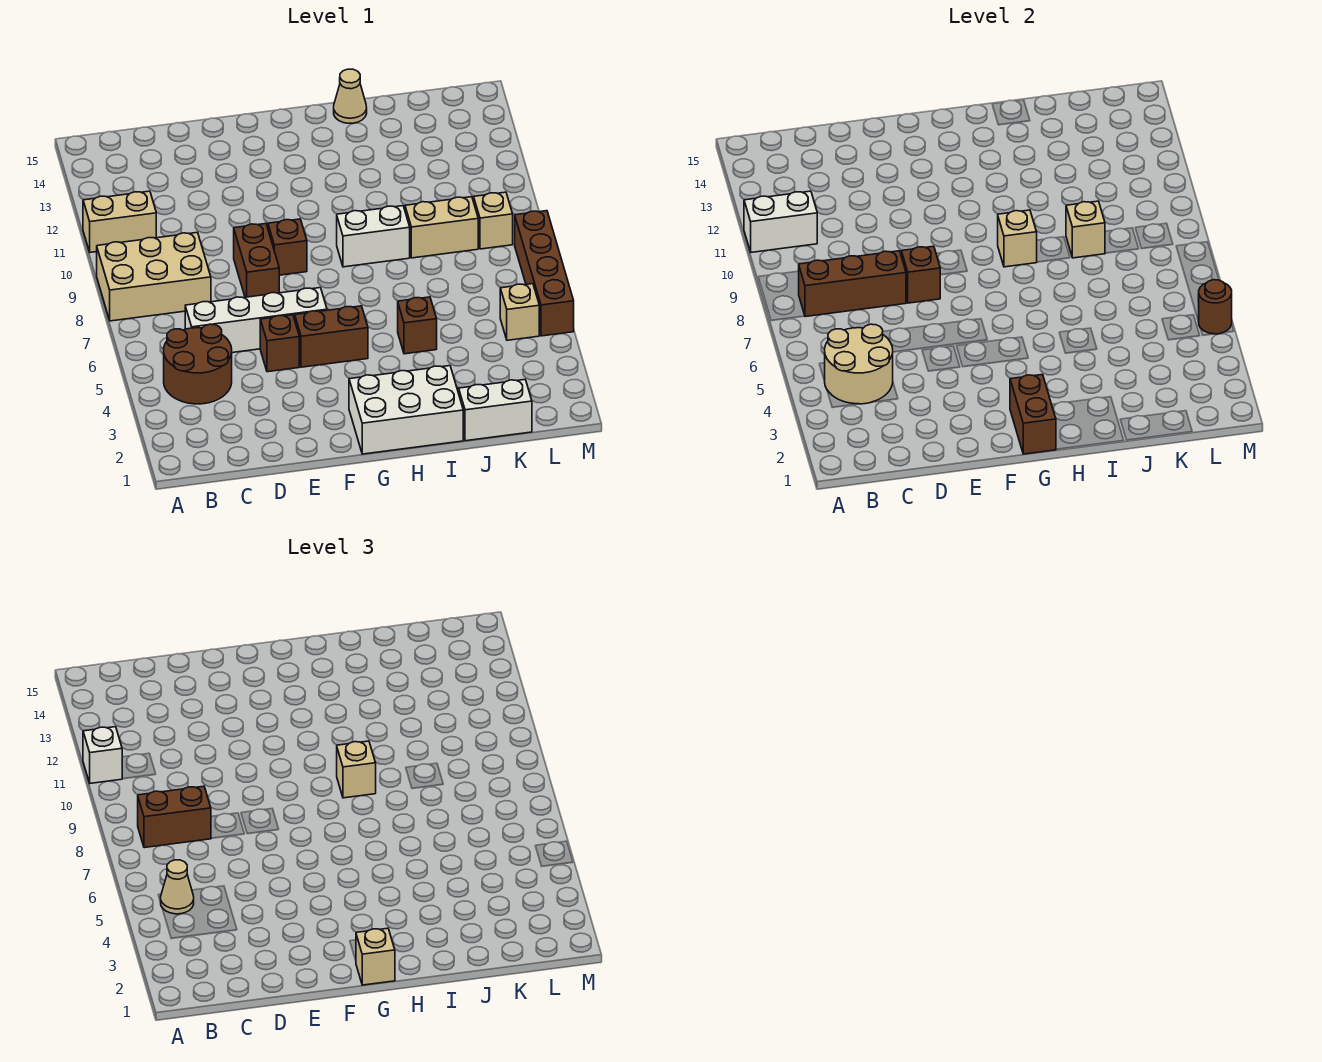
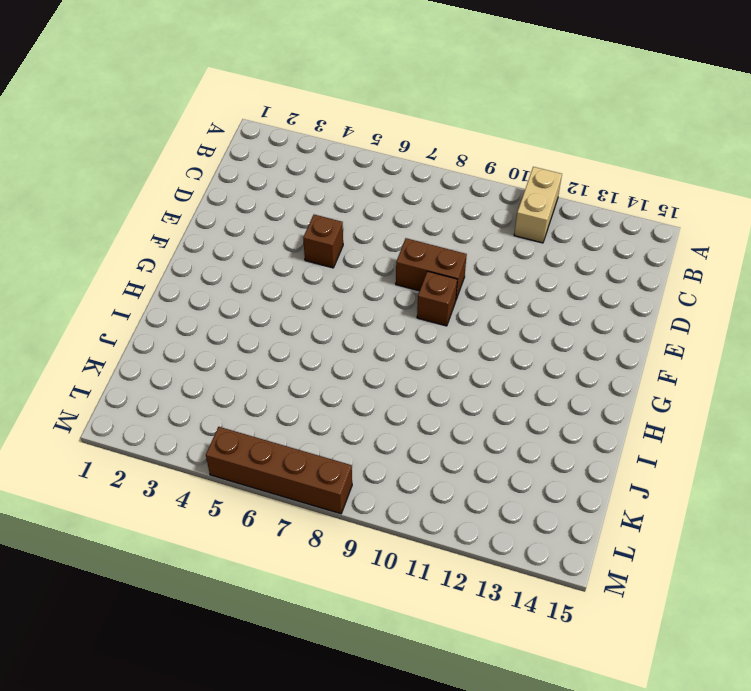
none -> tan 2x3 brick [97,232,211,321]
none -> brown 2x2 round brick [164,324,232,404]
none -> white 1x4 brick [185,288,327,353]
none -> brown 1x2 brick [295,306,368,367]

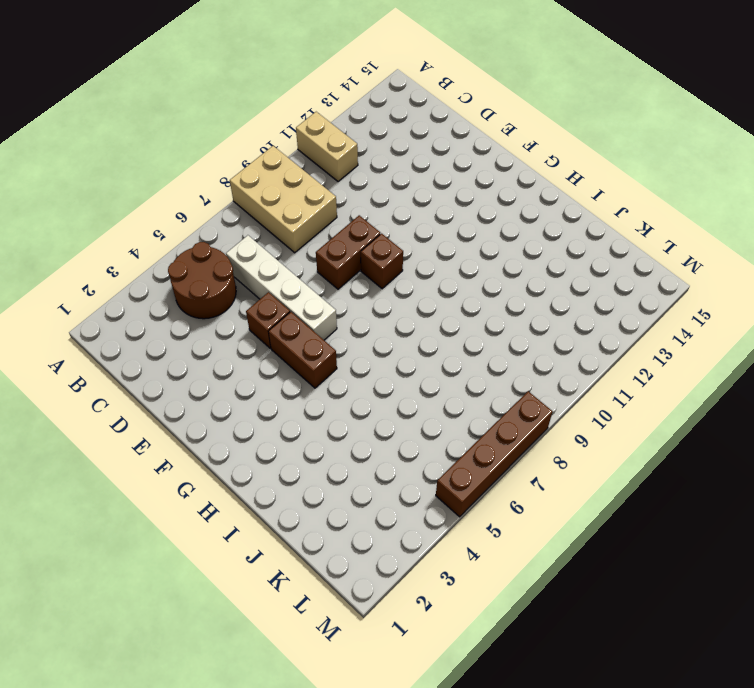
none -> white 2x3 brick [349,366,463,454]
none -> white 1x2 brick [337,206,410,267]
none -> brown 1x1 brick [398,297,437,354]
none -> tan 1x1 cone [334,69,367,123]

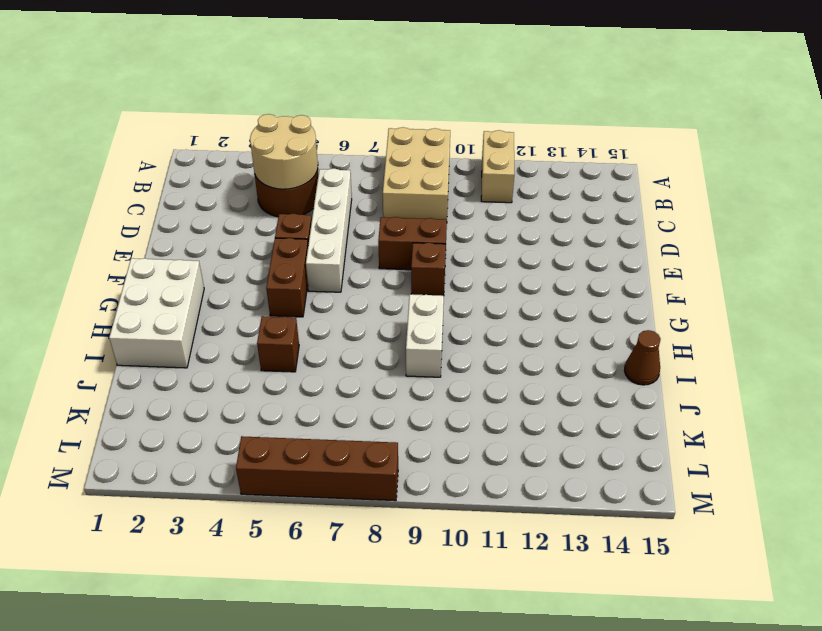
brown 1x1 cone [624,330,661,385] -> tan 1x1 cone [334,69,367,123]
none -> white 1x2 brick [459,380,532,441]
none -> tan 1x2 brick [405,197,478,258]
none -> tan 1x1 brick [500,284,539,340]
none -> tan 1x1 brick [474,192,513,249]

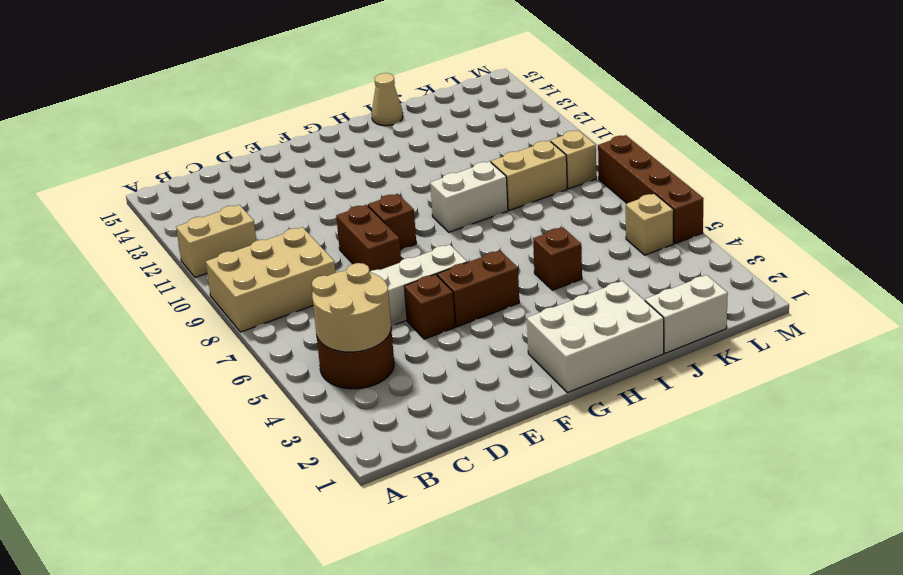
none -> white 1x2 brick [744,191,817,252]
none -> brown 1x3 brick [799,251,906,317]
none -> brown 1x1 brick [901,246,940,303]
none -> brown 1x2 brick [1010,375,1056,454]

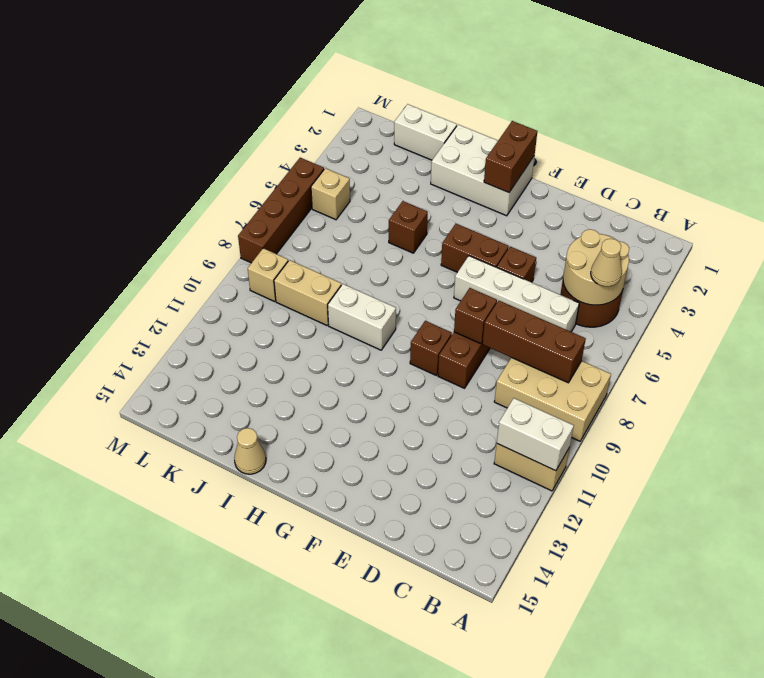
none -> tan 1x1 brick [998,210,1037,267]
none -> tan 1x1 brick [1066,201,1105,258]
none -> brown 1x1 round brick [1198,280,1232,334]
none -> white 1x1 brick [83,727,122,783]

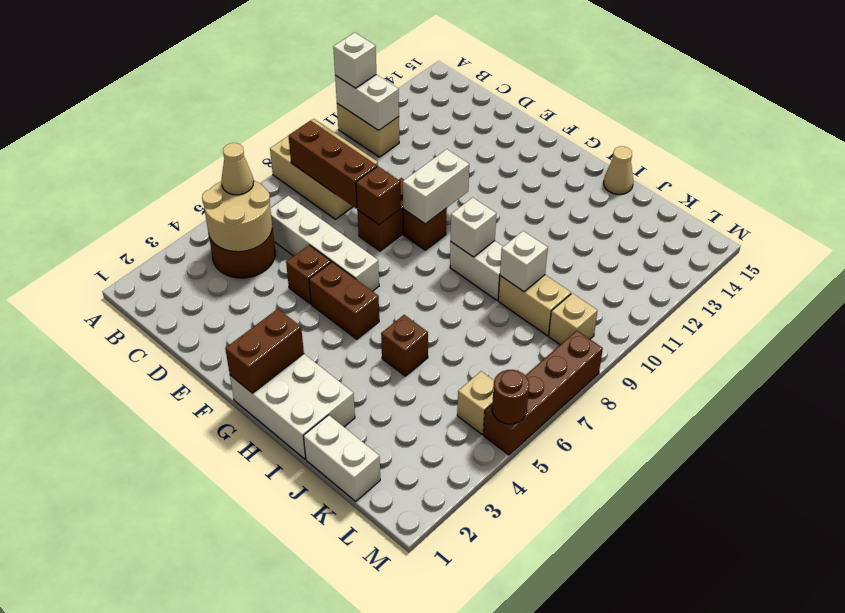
white 1x2 brick [403,149,469,224] -> none
white 1x1 brick [450,197,496,257] -> tan 1x1 brick [998,210,1037,267]
white 1x1 brick [500,231,548,292] -> tan 1x1 brick [1066,201,1105,258]
none -> brown 1x2 brick [138,786,211,848]
none -> tan 1x1 brick [356,928,395,985]
none -> tan 1x1 brick [337,741,376,798]

